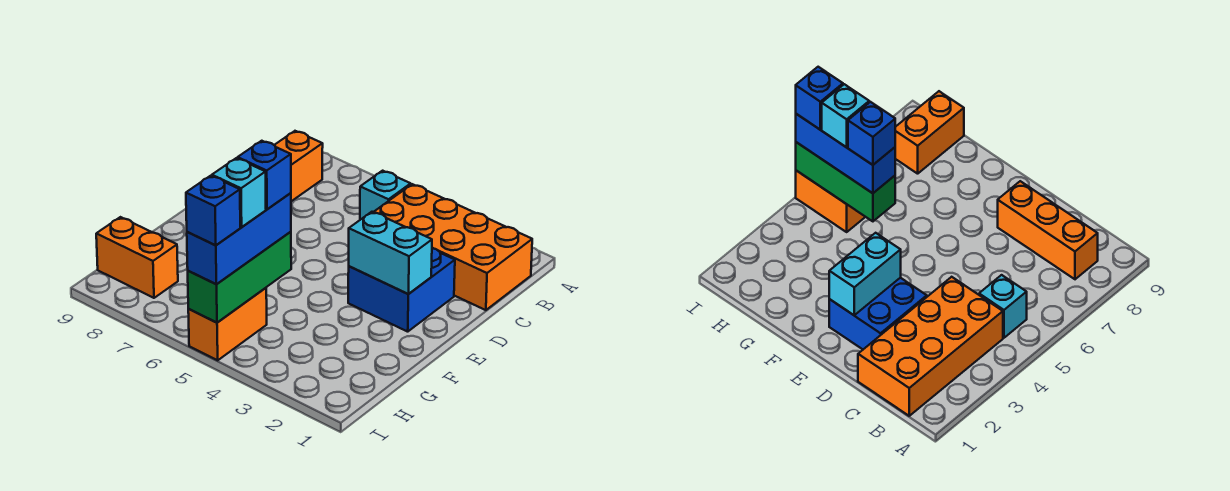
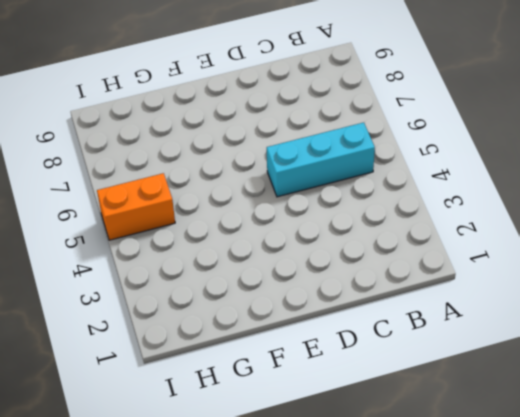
cyan 1x3 brick [267,123,375,197] -> cyan 1x1 brick [360,171,411,220]
none -> orange 2x4 brick [374,184,532,310]
none -> orange 1x3 brick [275,131,323,201]
none -> blue 2x2 brick [348,248,455,332]

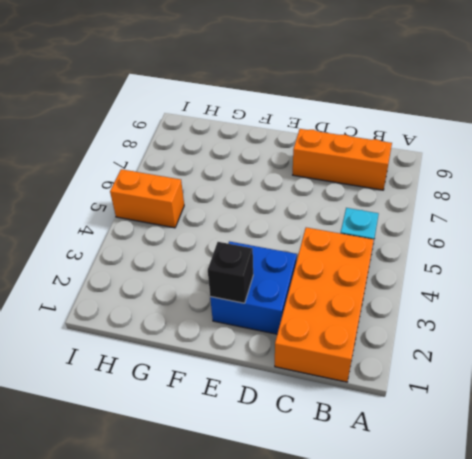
black 1x1 brick [208,242,253,303] -> cyan 1x2 brick [349,212,432,294]
none -> orange 1x2 brick [96,217,178,298]
none -> green 1x3 brick [188,232,291,323]
none -> blue 1x3 brick [187,193,291,284]

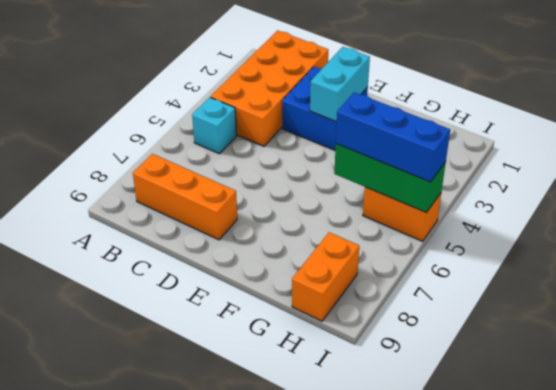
none -> blue 1x1 brick [238,141,291,209]
none -> cyan 1x1 brick [212,158,266,227]
none -> blue 1x1 brick [186,176,240,245]

